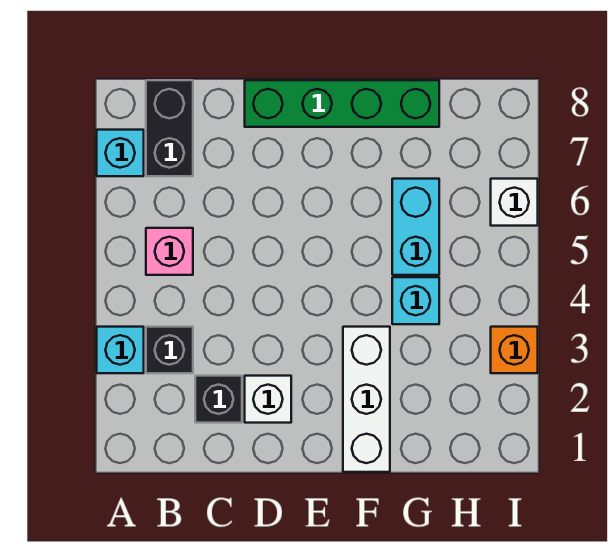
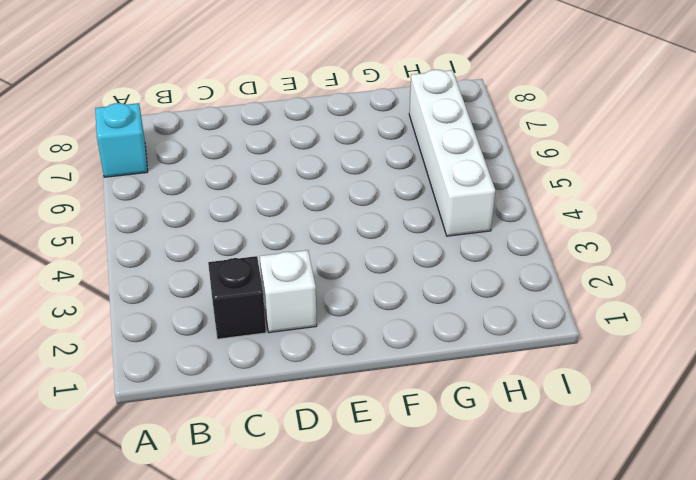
white 1x4 brick [409,70,495,236] -> none
none -> cyan 1x1 brick [97,327,144,373]
none -> black 1x1 brick [146,327,193,373]
none -> pink 1x1 brick [146,228,193,275]

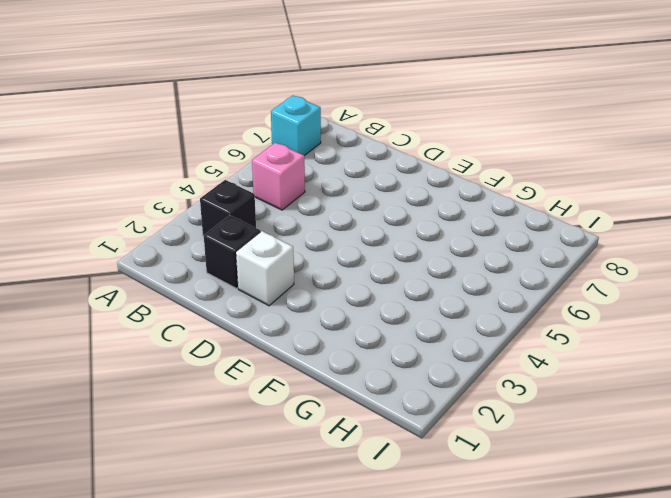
none -> cyan 1x1 brick [97,327,144,373]
none -> black 1x2 brick [146,80,193,176]
none -> green 1x4 brick [245,80,439,127]

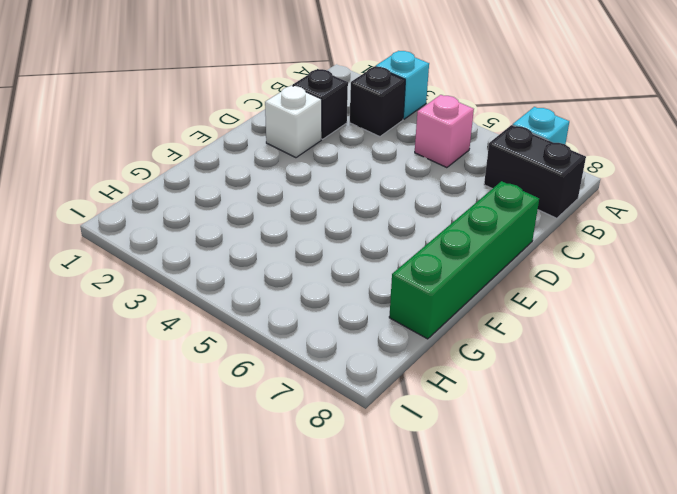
none -> white 1x3 brick [343,327,390,472]
none -> cyan 1x1 brick [392,277,439,324]
none -> cyan 1x2 brick [392,179,439,275]

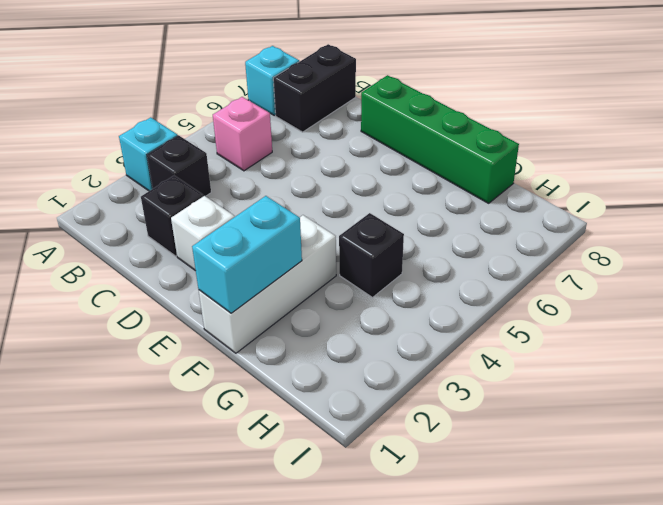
cyan 1x2 brick [192,196,302,313] -> cyan 1x2 brick moved to [392,179,439,275]
black 1x1 brick [339,213,404,297] -> cyan 1x1 brick [392,277,439,324]
none -> orange 1x1 brick [491,327,538,373]
none -> white 1x1 brick [491,179,538,226]

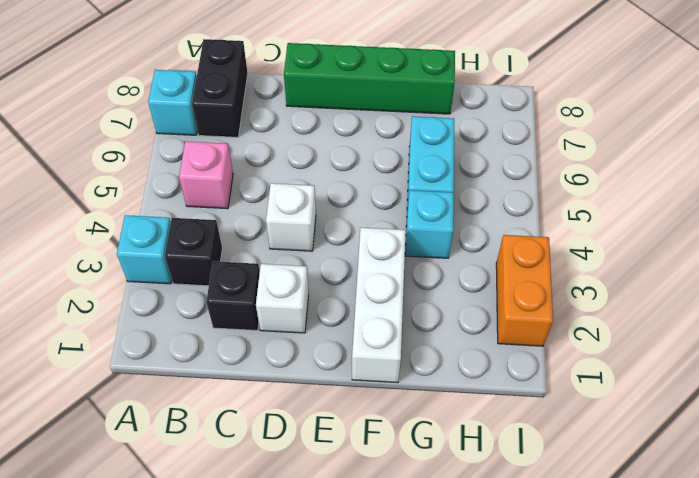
white 1x1 brick [266,183,316,251] -> white 1x1 brick moved to [491,179,538,226]
orange 1x2 brick [496,235,553,346] -> orange 1x1 brick [491,327,538,373]

